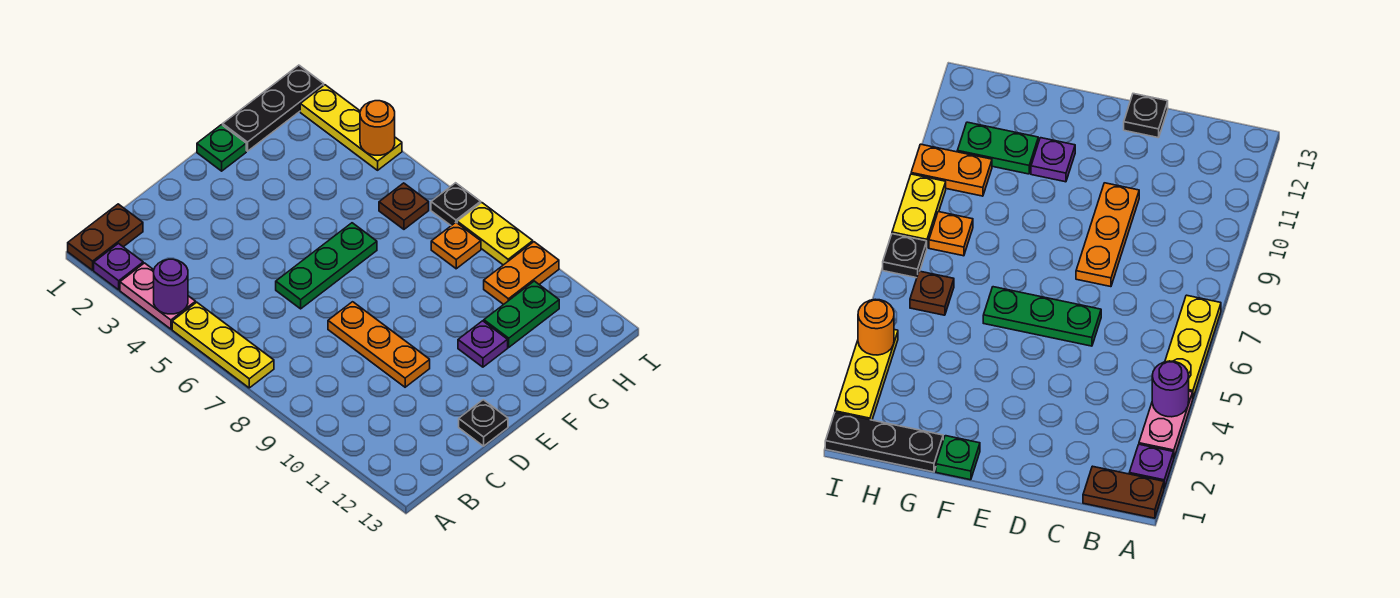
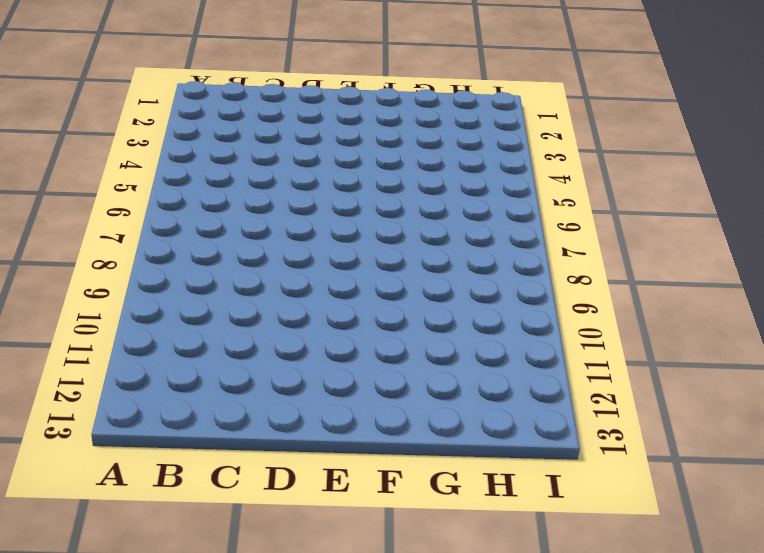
none -> brown 1x2 plate [68,204,143,270]
none -> purple 1x1 plate [94,243,143,290]
none -> pink 1x2 plate [120,263,196,329]

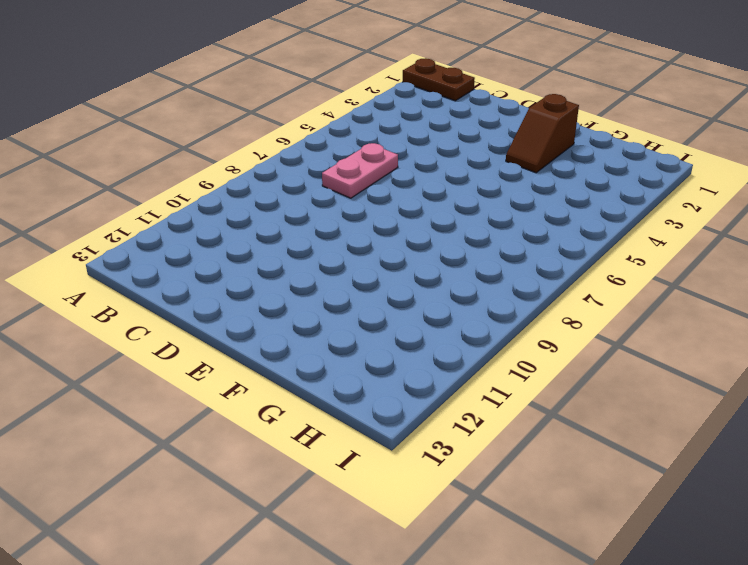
pink 1x2 plate [322,143,398,198] -> pink 1x2 plate moved to [120,263,196,329]
brown 1x2 slope [506,94,579,173] -> none
none -> purple 1x1 plate [94,243,143,290]
none -> yellow 1x3 plate [172,302,274,388]
none -> green 1x3 plate [276,223,377,309]

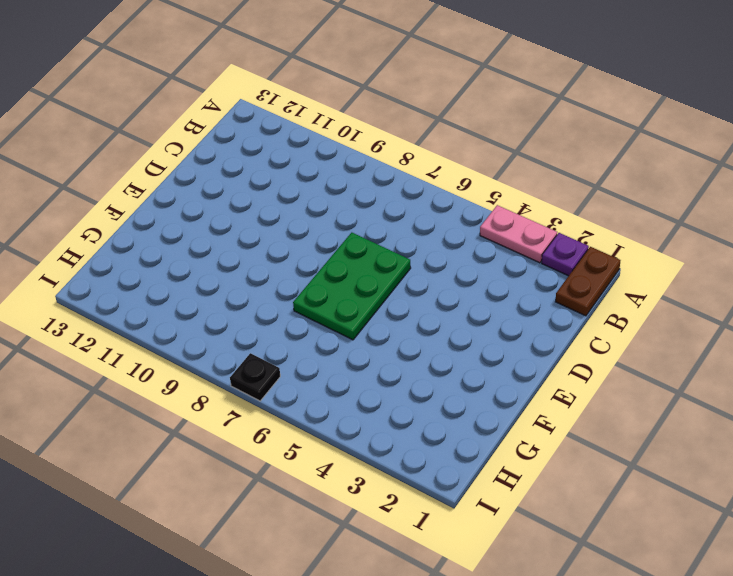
green 2x3 plate [293,233,411,340] -> green 1x3 plate [276,223,377,309]
none -> yellow 1x3 plate [172,302,274,388]
none -> orange 1x3 plate [328,302,430,387]
none -> black 1x1 plate [459,400,508,446]

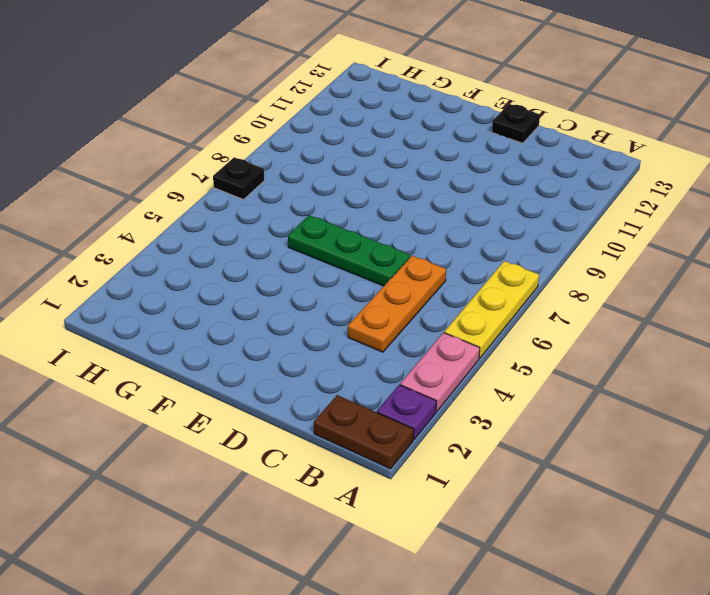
orange 1x3 plate [348,256,446,352] -> orange 1x3 plate moved to [328,302,430,387]
none -> green 1x1 plate [197,125,246,171]
none -> purple 1x1 plate [458,321,508,367]
none -> black 1x3 plate [223,65,324,151]

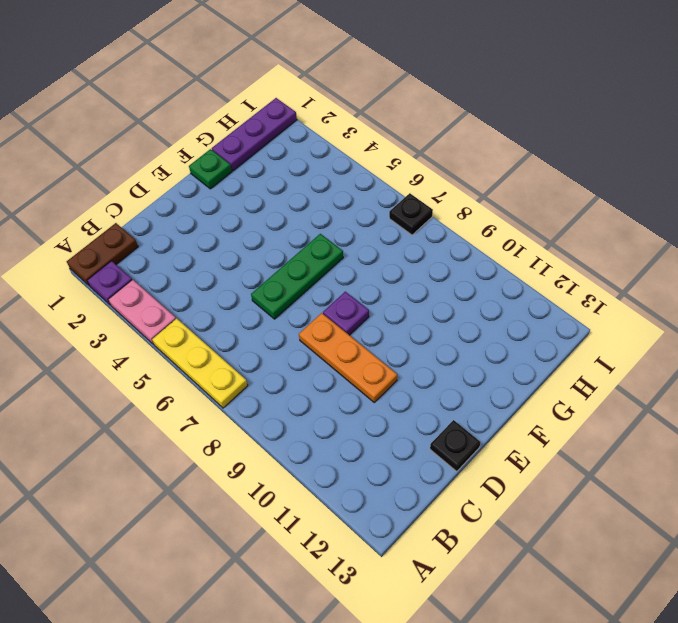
purple 1x1 plate [323,292,369,335] -> purple 1x1 plate moved to [458,321,508,367]
purple 1x3 plate [212,98,297,171] -> black 1x3 plate [223,65,324,151]
none -> green 1x2 plate [484,281,559,347]
none -> brown 1x1 plate [379,183,429,229]
none -> orange 1x1 plate [431,222,481,269]

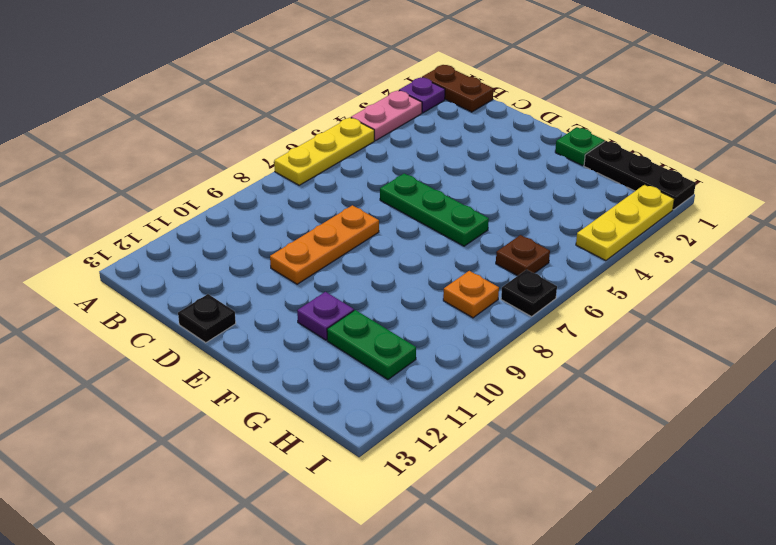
none -> orange 1x2 plate [484,242,559,304]
none -> yellow 1x2 plate [457,203,533,265]
none -> purple 1x1 round brick [154,259,188,314]

